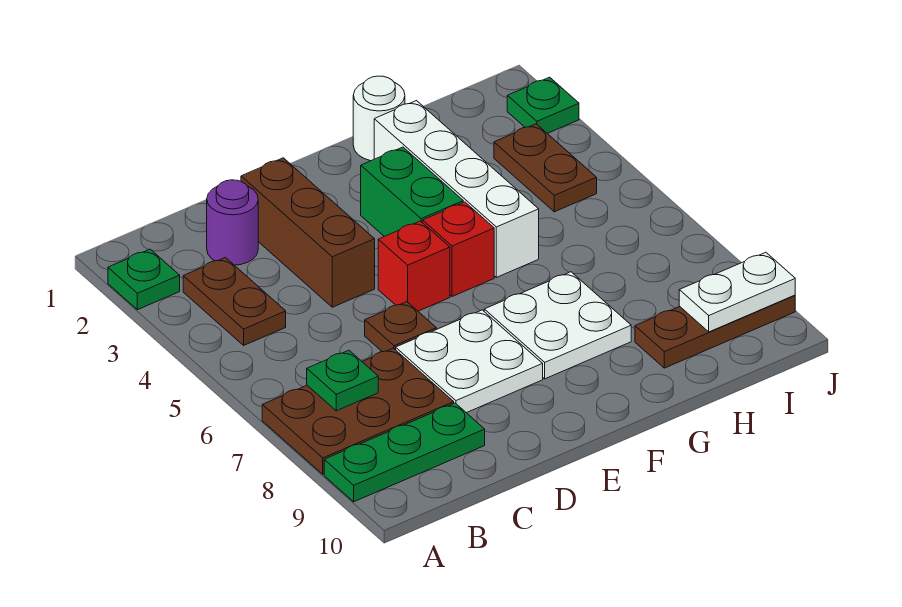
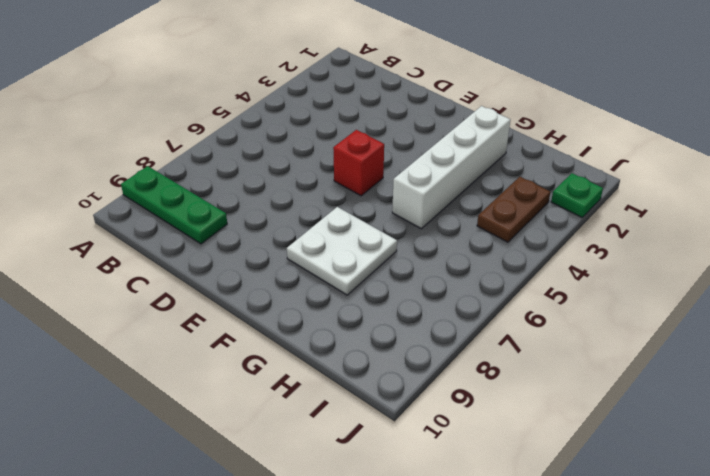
none -> green 1x1 plate [108,249,180,310]
none -> brown 2x3 plate [262,348,454,474]
none -> brown 1x2 plate [183,258,286,345]

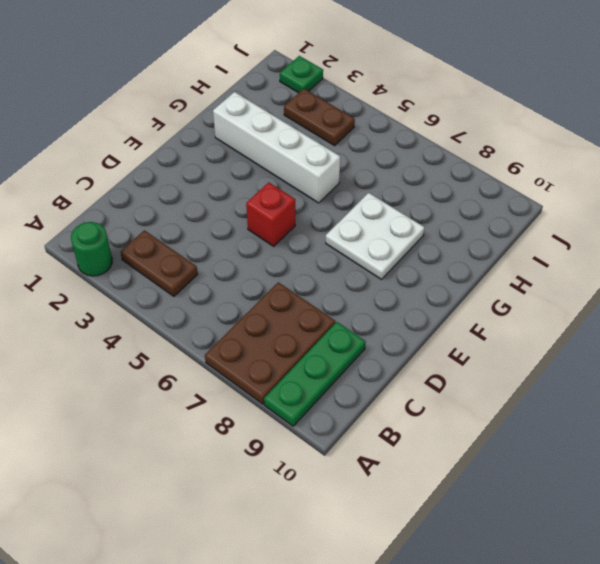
green 1x1 round brick [71,222,112,276] -> green 1x1 plate [108,249,180,310]
none -> purple 1x1 round brick [207,180,258,265]
none -> brown 1x3 brick [241,158,375,307]
none -> brown 1x1 plate [365,302,436,352]

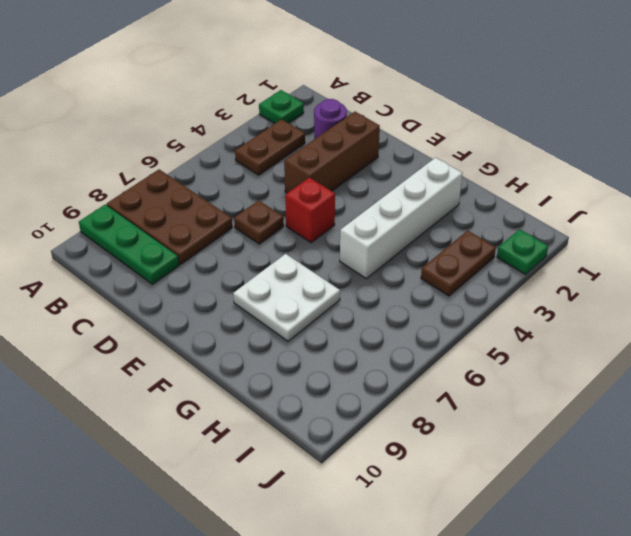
none -> white 2x2 plate [396,310,543,413]
none -> green 1x2 brick [361,147,463,236]
none -> red 1x1 brick [423,202,494,296]

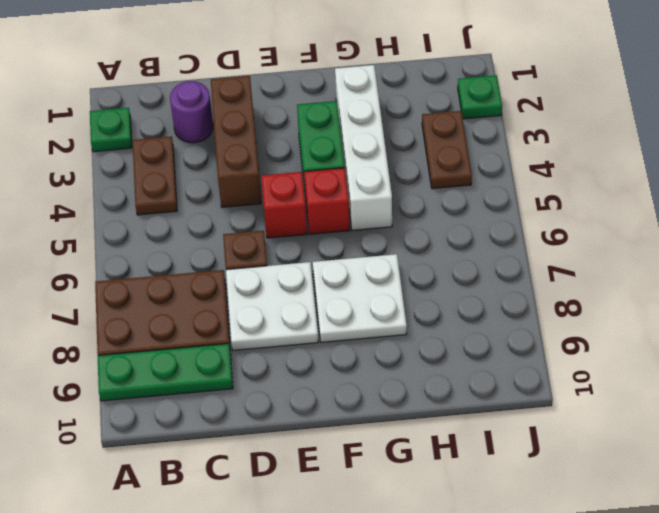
none -> white 1x1 round brick [353,76,405,161]
none -> brown 1x3 plate [635,295,795,368]
none -> green 1x1 plate [307,350,378,411]

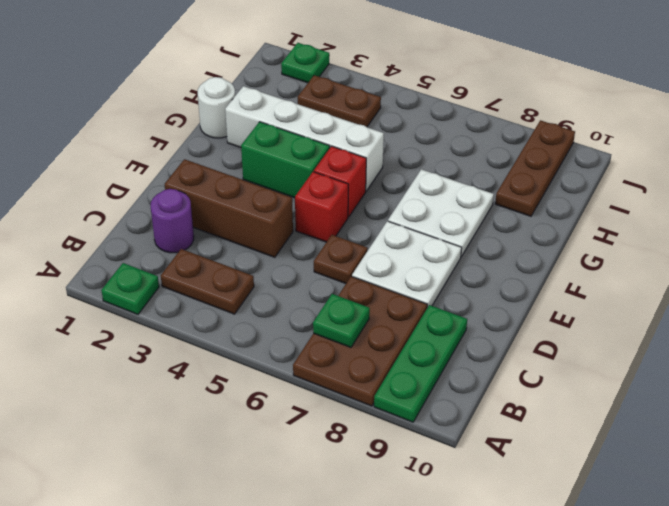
none -> white 1x2 plate [679,252,795,332]

